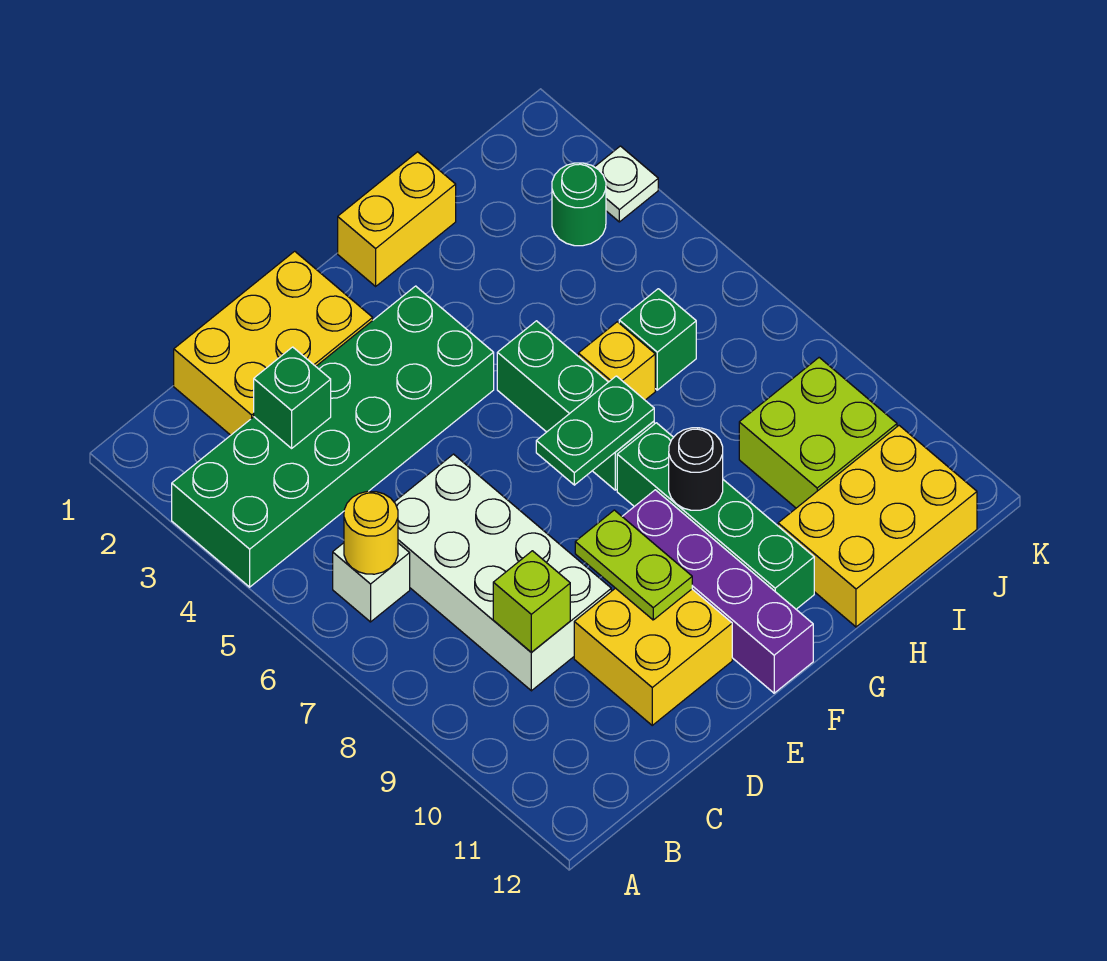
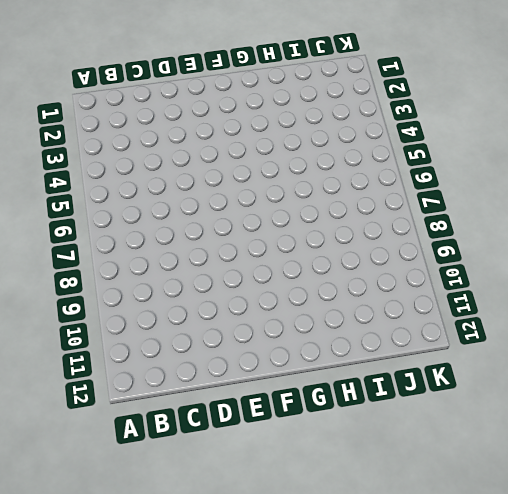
none -> green 2x6 brick [172,286,494,587]
none -> white 1x1 brick [333,543,410,622]
none -> yellow 2x3 brick [174,251,373,435]

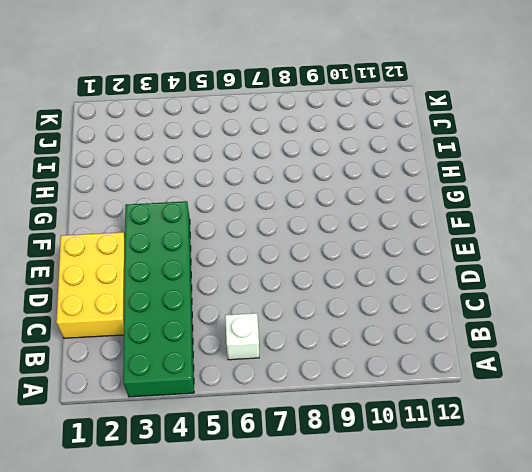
none -> white 2x4 brick [394,454,611,691]
none -> yellow 2x2 brick [574,588,732,725]
none -> purple 1x4 brick [622,490,813,693]

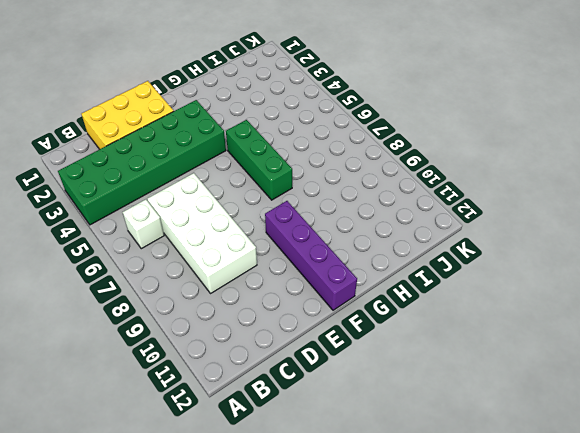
none -> yellow 2x2 brick [574,588,732,725]
none -> yellow 1x2 brick [338,152,456,286]
none -> green 1x4 brick [617,423,814,609]

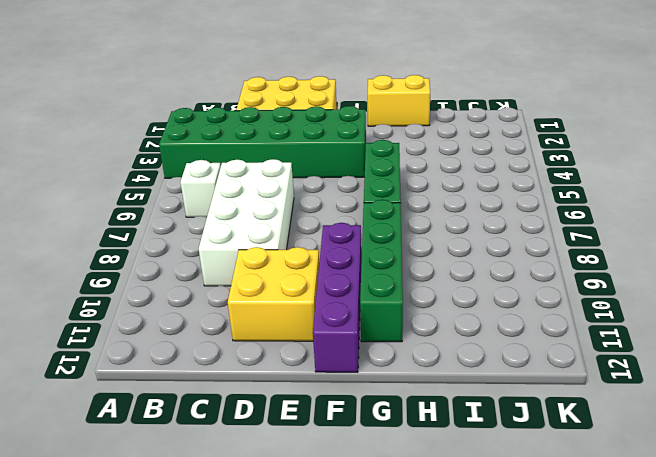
none -> yellow 1x1 brick [578,322,655,400]
none -> yellow 2x3 brick [778,426,977,627]
none -> green 1x1 brick [619,289,696,390]

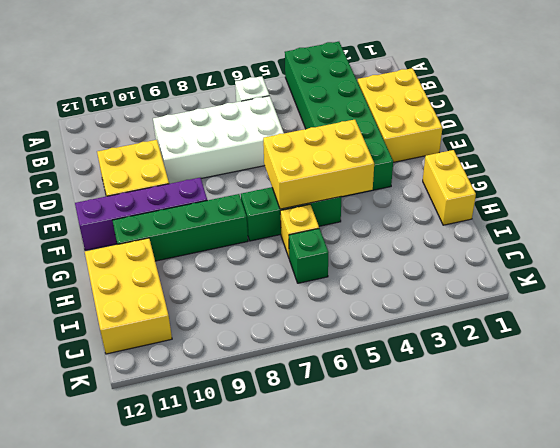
yellow 2x3 brick [263,120,374,209] -> none
none -> lime 2x2 brick [739,358,897,508]
none -> green 1x1 round brick [552,163,606,246]
none -> white 1x1 plate [595,146,658,222]

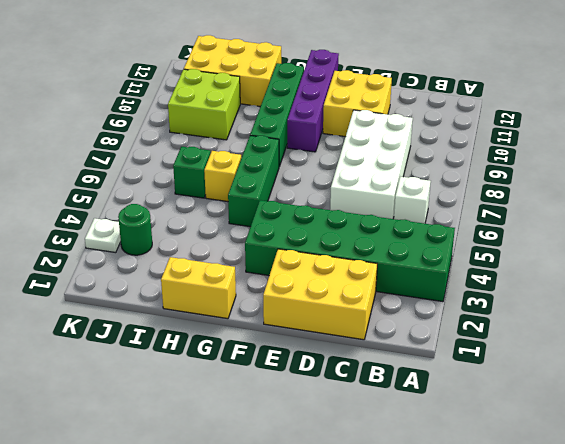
none -> yellow 1x1 round brick [344,491,398,574]
none -> green 1x1 brick [254,347,331,448]
none -> lime 1x1 brick [493,551,570,652]

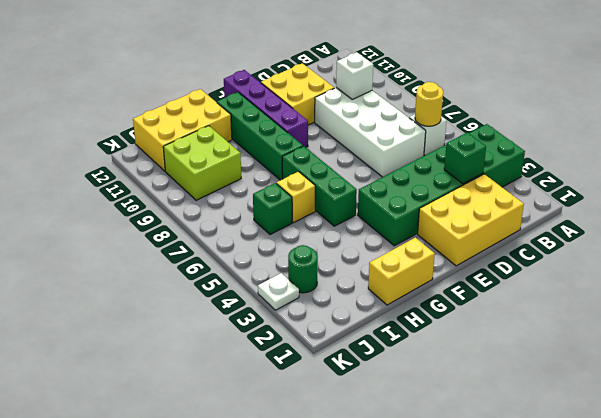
white 1x1 brick [336,52,373,99] -> lime 1x1 brick [493,551,570,652]
none -> lime 1x2 plate [575,510,692,620]
none -> green 1x2 plate [536,376,654,485]
none -> black 1x1 round brick [669,428,723,510]

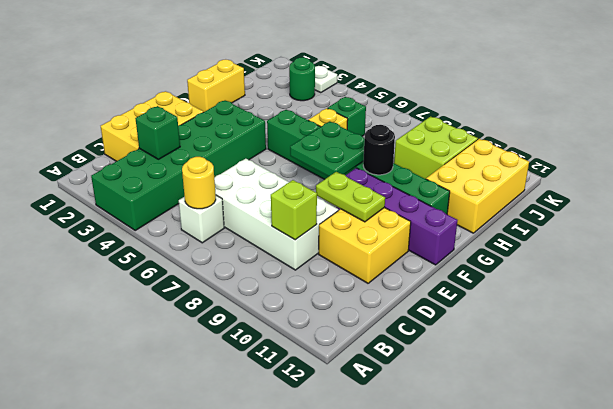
green 2x2 plate [290,121,364,176] -> green 1x2 plate [536,376,654,485]

